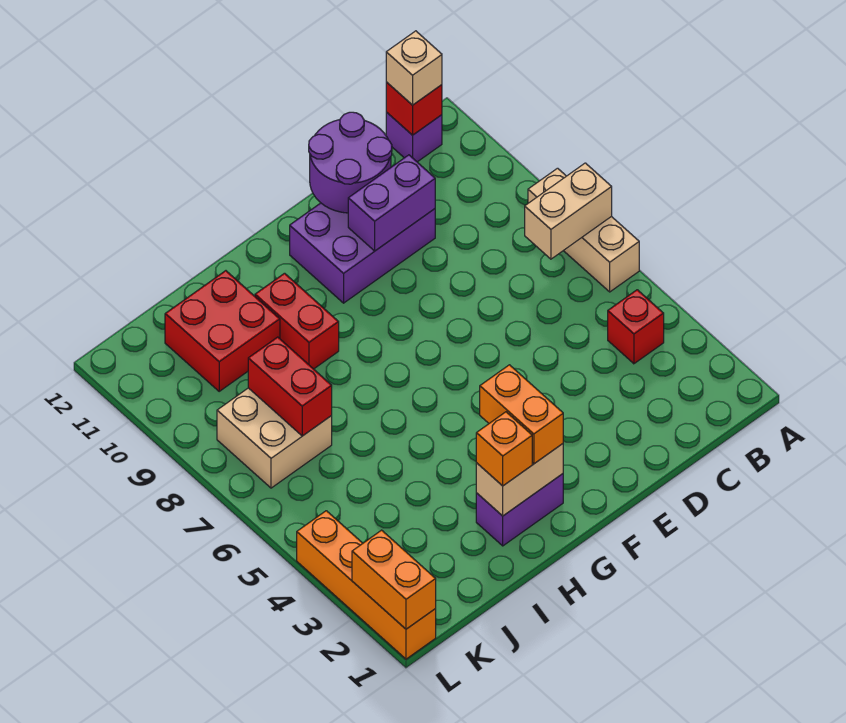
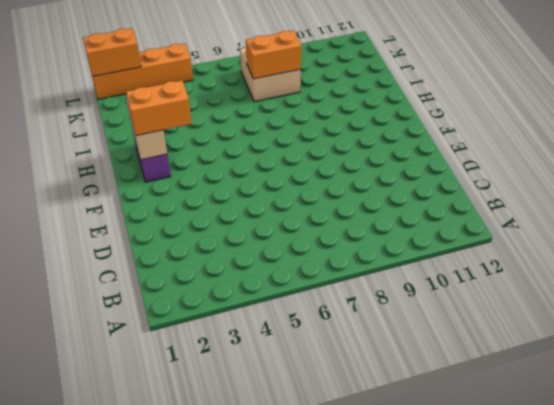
orange 1x2 brick [246,31,301,79] -> red 1x2 brick [248,337,332,436]
none -> tan 1x3 brick [528,168,639,292]
none -> red 1x1 brick [608,290,664,364]
none -> purple 1x1 brick [386,112,442,162]

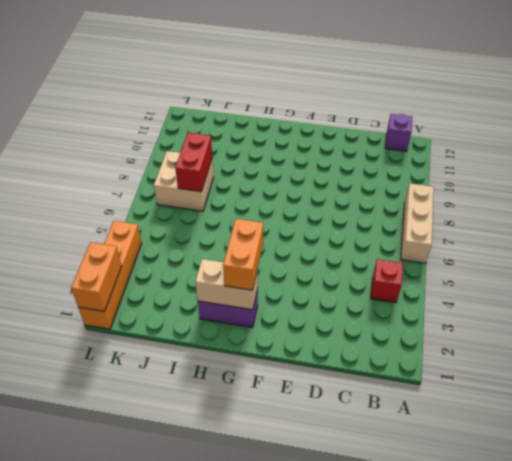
none -> purple 2x3 brick [290,203,435,303]
none -> red 1x2 brick [255,273,339,369]
none -> red 2x2 brick [165,271,280,391]

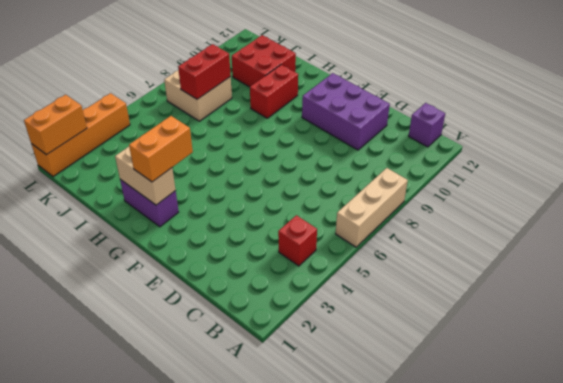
none -> tan 1x2 brick [525,163,612,259]
none -> red 1x1 brick [386,82,442,135]
none -> purple 1x2 brick [348,155,435,251]

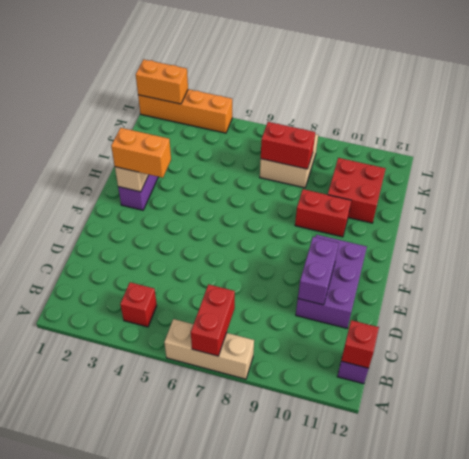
red 1x2 brick [191,284,235,356] -> tan 1x2 brick [525,163,612,259]
none -> purple 2x2 round brick [309,112,392,213]
none -> tan 1x1 brick [386,31,442,105]
none -> orange 1x1 brick [476,412,532,486]

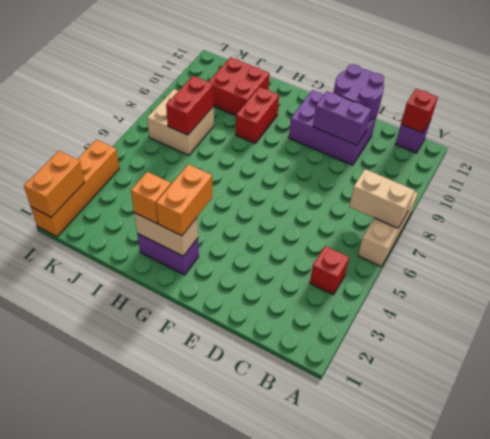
none -> tan 1x1 brick [386,31,442,105]

